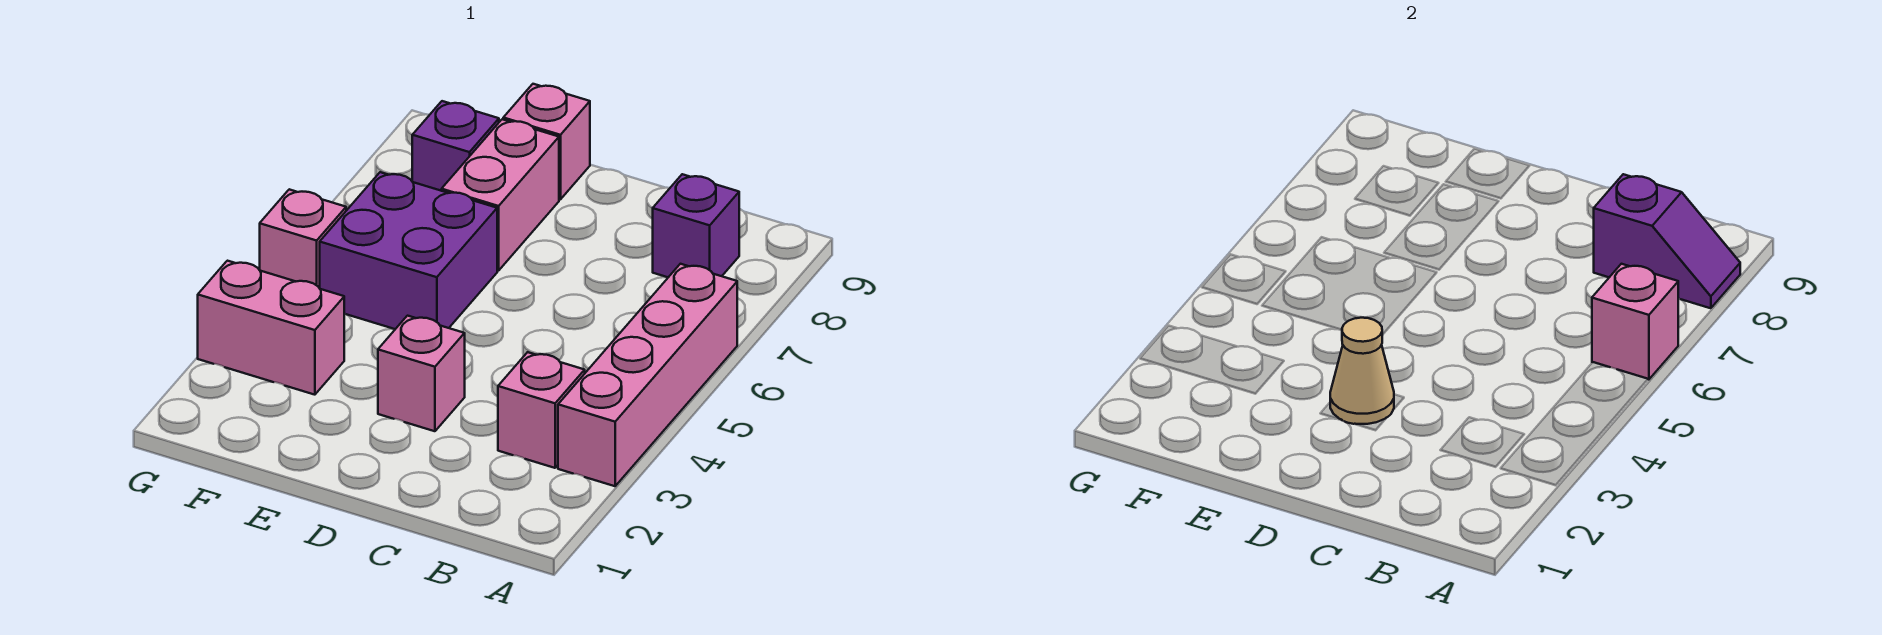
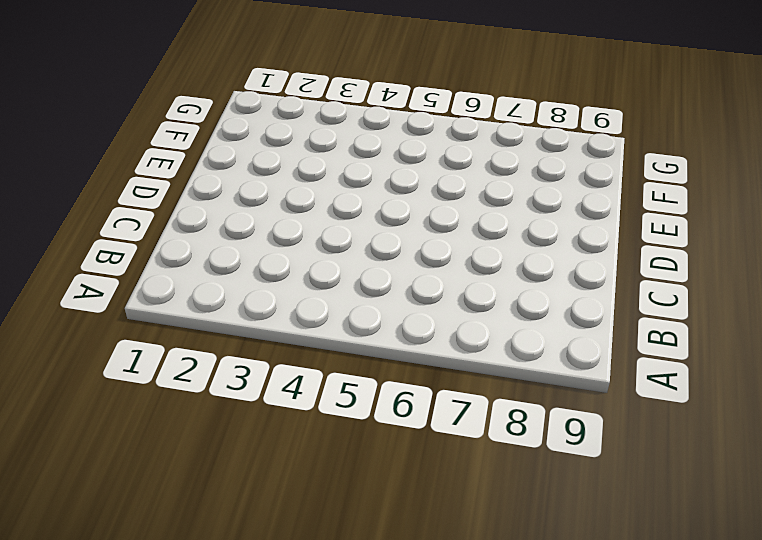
none -> pink 1x4 brick [558,264,737,486]
none -> pink 1x1 brick [498,352,585,468]
none -> purple 1x1 brick [653,174,739,277]

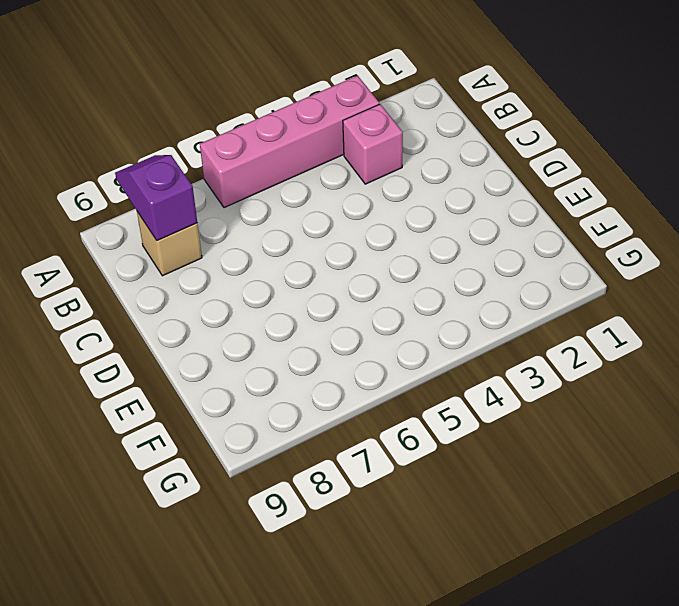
tan 1x1 brick [137,212,202,276] -> purple 1x1 brick [653,174,739,277]
none -> pink 1x1 brick [378,316,465,431]
none -> purple 2x2 brick [320,172,497,329]
none -> pink 1x2 brick [442,119,559,271]

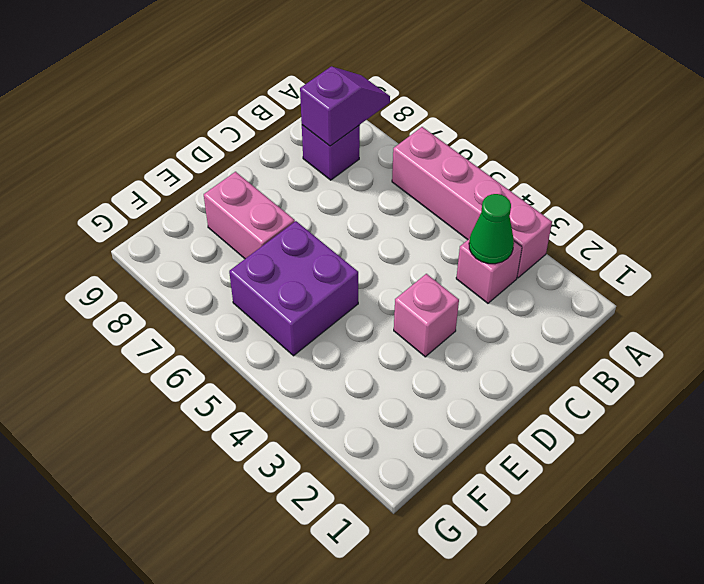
green 1x1 cone [469,194,514,264] -> none
none -> pink 1x1 brick [503,84,590,199]
none -> pink 1x2 brick [198,261,344,395]
none -> purple 1x1 brick [412,101,499,191]

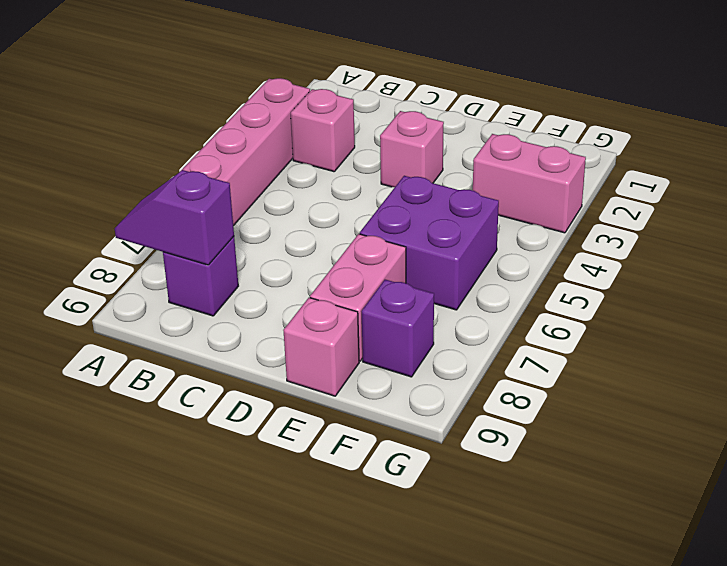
none -> pink 1x1 brick [260,189,346,288]
none -> pink 1x1 brick [1592,264,1678,380]
none -> tan 1x1 cone [1330,318,1394,424]

